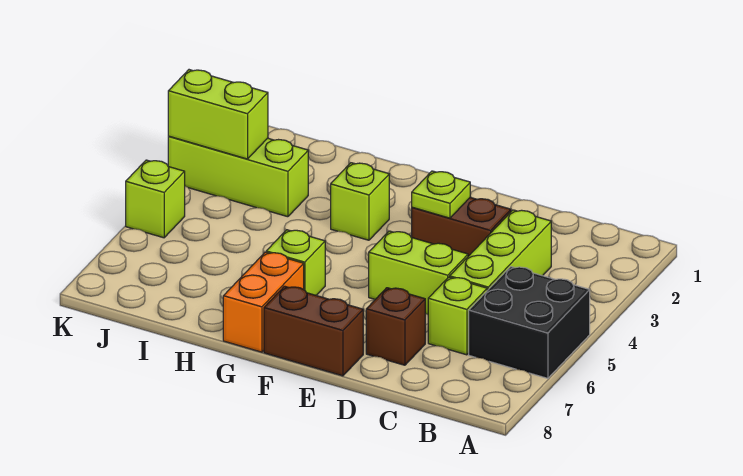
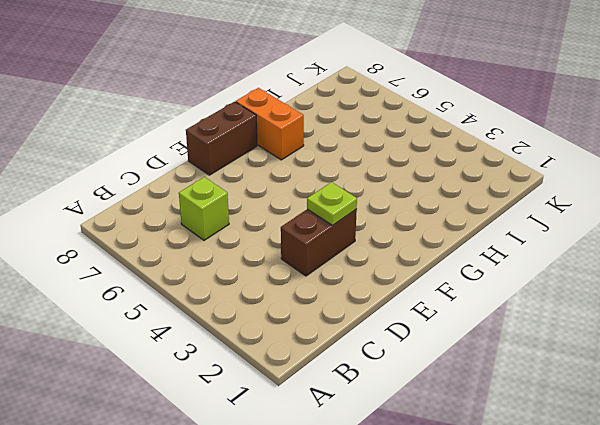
none -> black 2x2 brick [469,267,590,378]
none -> lime 1x3 brick [450,210,551,291]
none -> lime 1x2 brick [369,231,468,314]

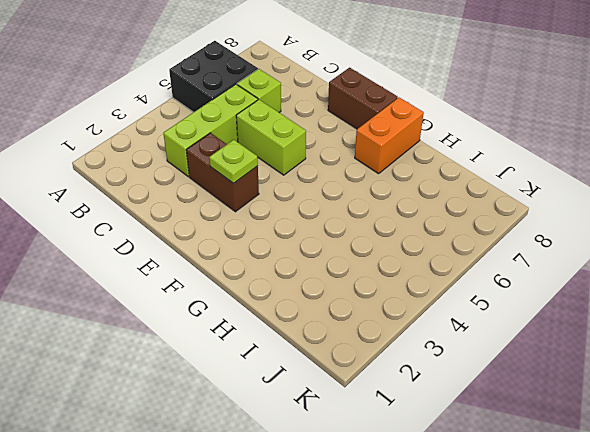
none -> brown 1x1 brick [366,288,425,365]
none -> lime 1x1 brick [331,163,389,240]
none -> lime 1x1 brick [266,230,325,295]

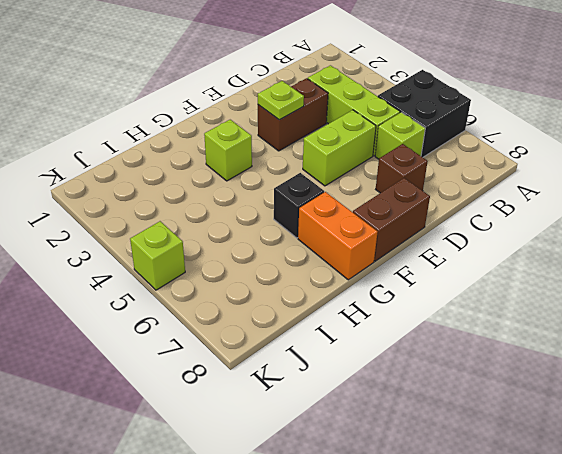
black 1x1 brick [274,173,324,238] -> lime 1x1 brick [266,230,325,295]
none -> lime 1x3 brick [168,136,308,217]
none -> lime 1x2 brick [168,70,268,159]

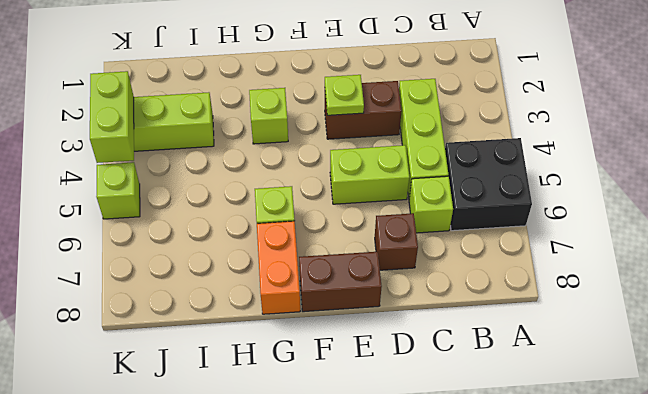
lime 1x2 brick [90,71,134,163] -> lime 1x2 brick turned to [168,70,268,159]

